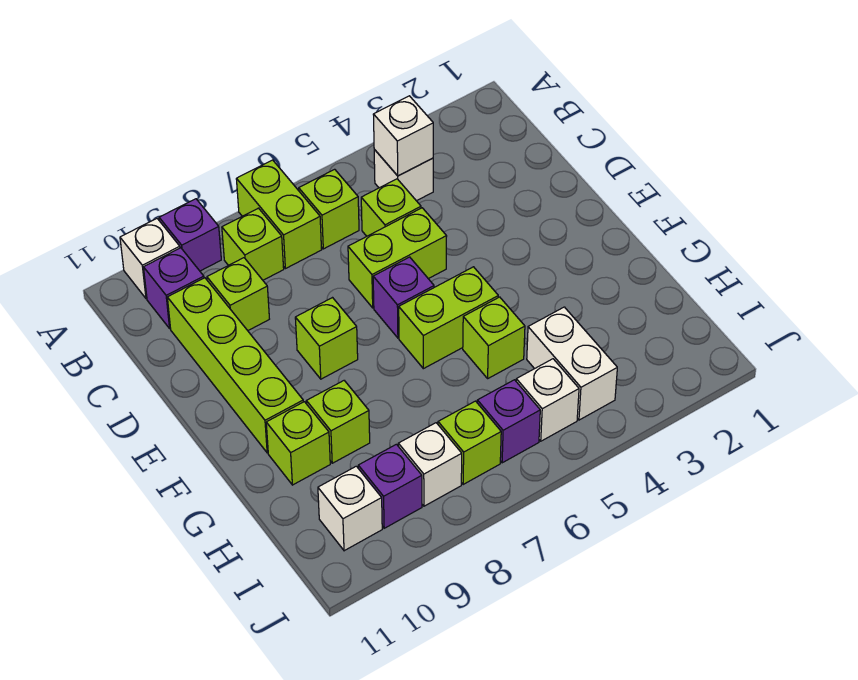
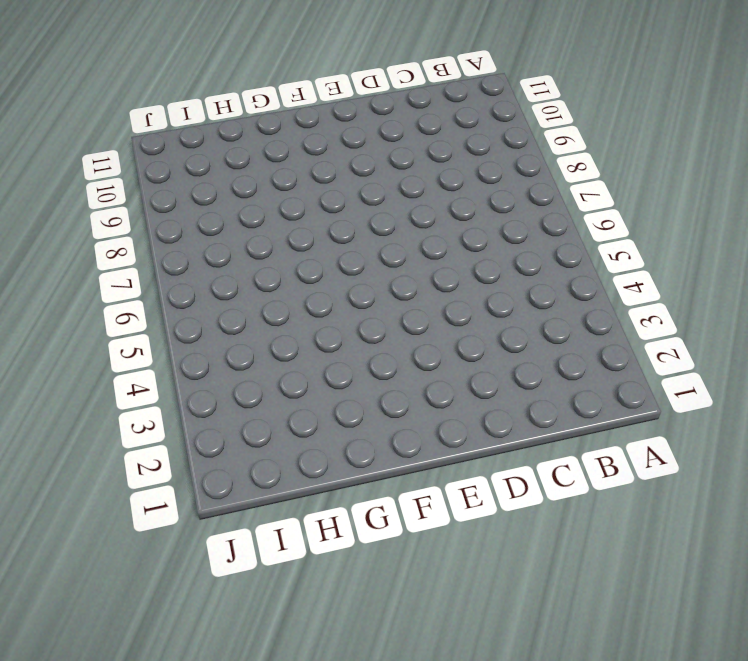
none -> lime 1x2 brick [236,160,322,269]
none -> purple 1x1 brick [159,199,221,271]
none -> white 1x1 brick [120,219,180,299]

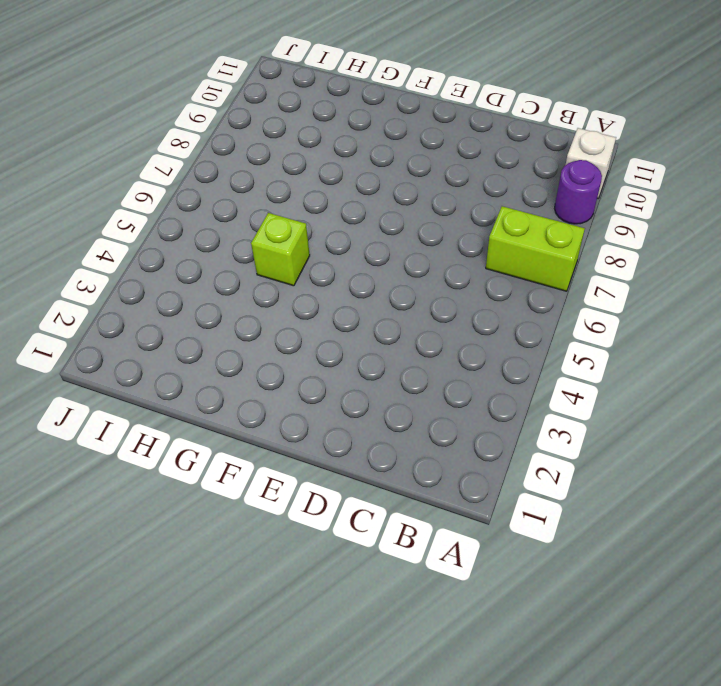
purple 1x1 round brick [555,160,602,224] -> purple 1x1 brick [159,199,221,271]
none -> white 1x1 brick [374,150,433,201]
none -> lime 1x1 brick [299,169,359,249]
none -> lime 1x1 brick [222,208,284,280]

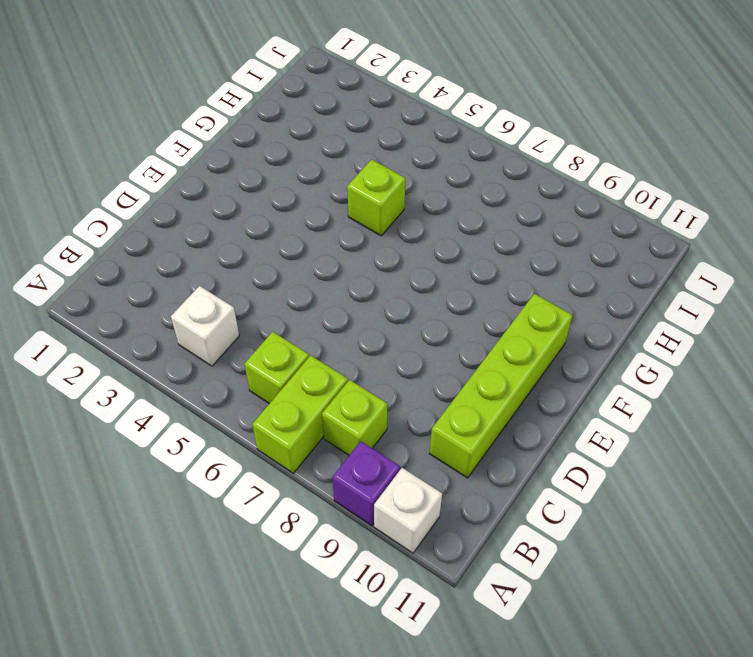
none -> purple 1x1 brick [144,248,204,328]
none -> lime 1x1 brick [361,179,421,236]
none -> lime 1x1 brick [207,258,269,331]

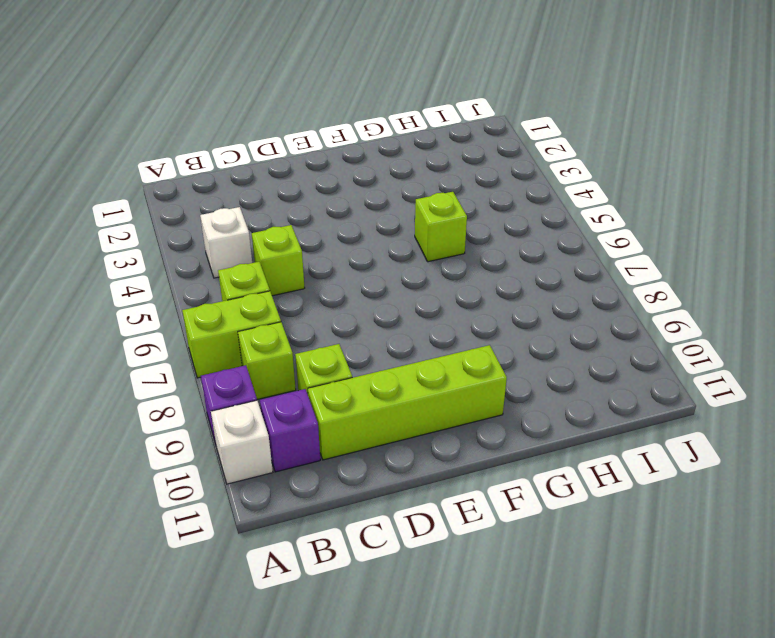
none -> lime 1x2 brick [348,208,447,308]
none -> purple 1x1 brick [373,257,434,338]
none -> lime 1x1 brick [295,298,358,379]

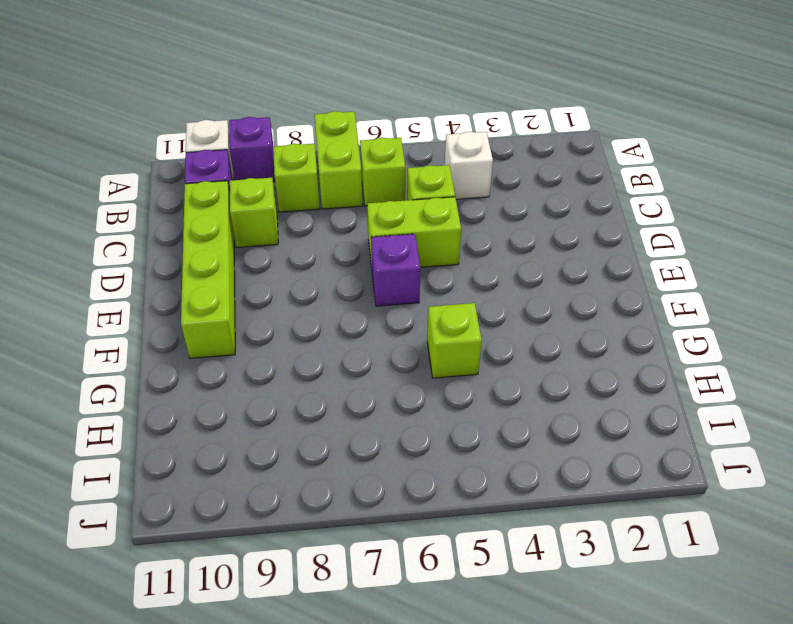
none -> lime 1x1 brick [295,298,358,379]
none -> lime 1x2 brick [399,267,498,369]
none -> lime 1x1 brick [306,381,370,463]

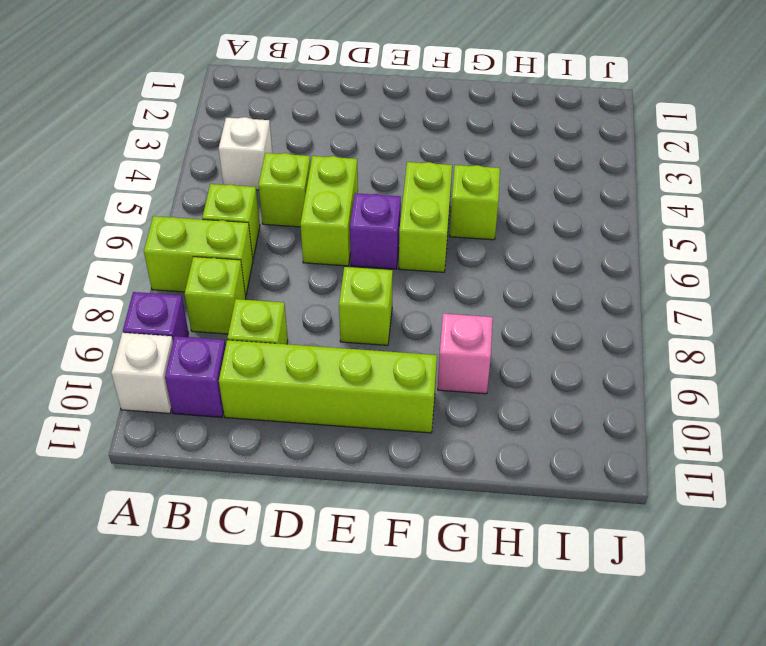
pink 1x1 brick [438,314,493,394] -> lime 1x1 brick [306,381,370,463]
none -> lime 1x1 brick [266,402,330,485]
none -> white 1x2 brick [527,307,617,420]
none -> white 1x1 brick [516,359,579,441]

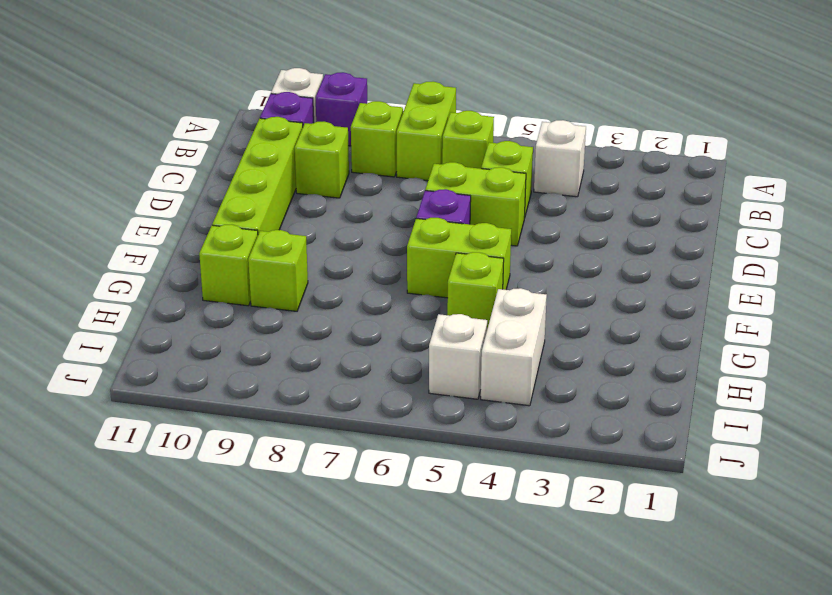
none -> lime 1x1 brick [295,298,358,379]
none -> purple 1x1 brick [477,380,540,463]
none -> lime 1x1 brick [438,401,501,484]

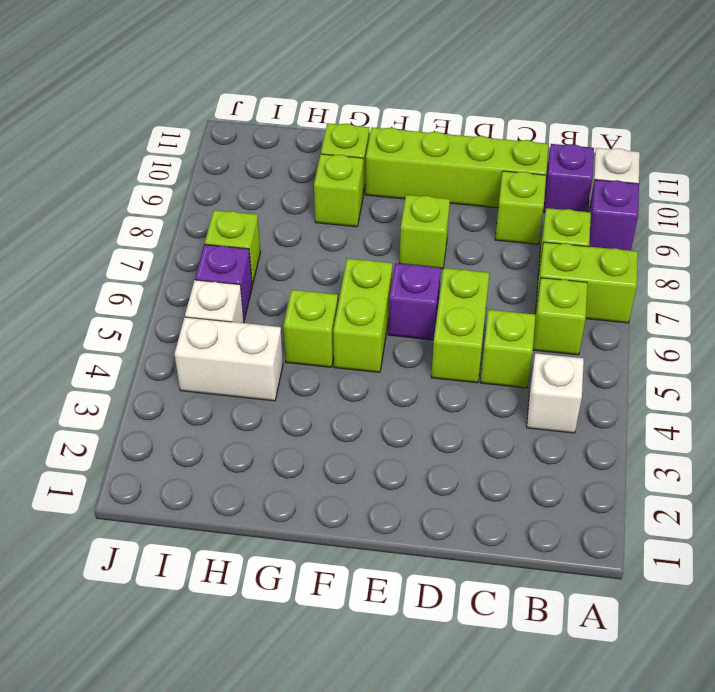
none -> white 1x1 brick [398,423,462,506]
none -> purple 1x1 brick [358,444,422,528]
none -> white 1x1 brick [318,466,382,551]

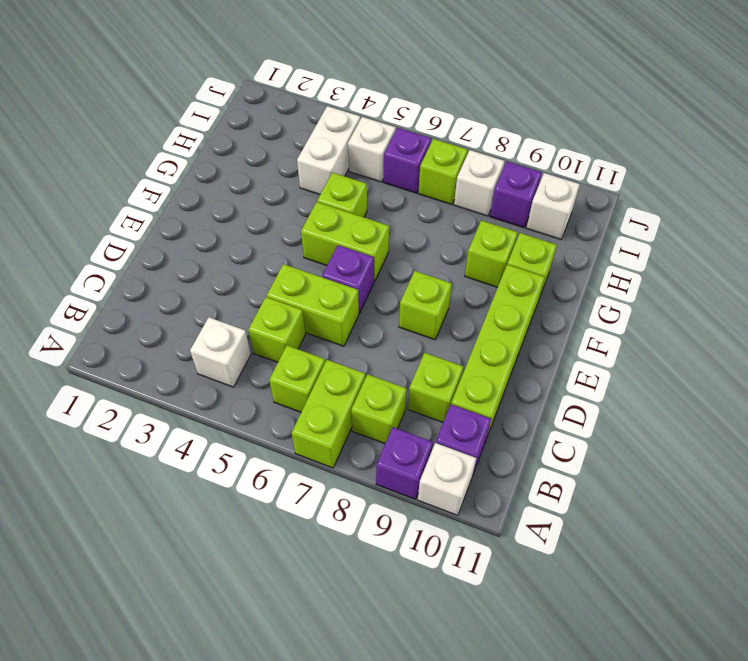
none -> white 1x1 brick [373,96,433,176]

